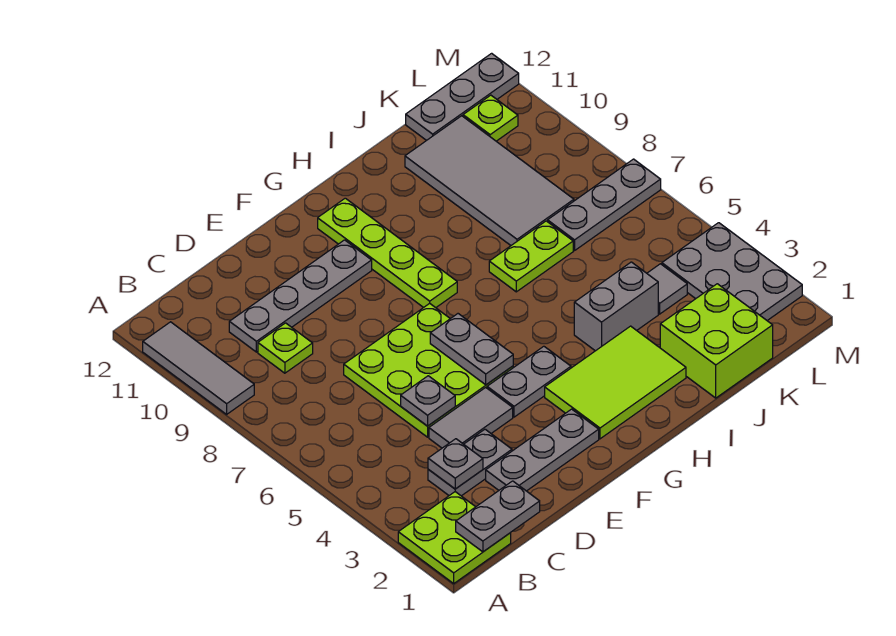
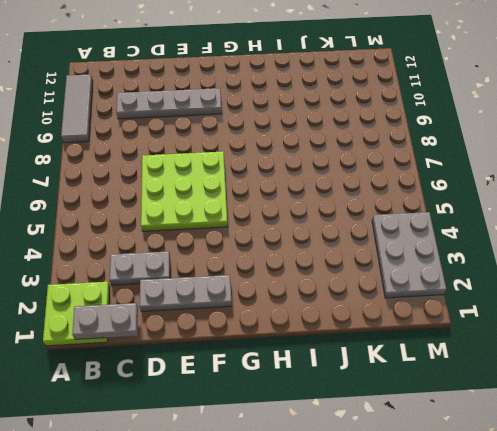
none -> lime 1x1 plate [258,323,313,373]
none -> grey 1x2 tile [429,388,513,448]
none -> grey 1x2 plate [487,346,571,417]

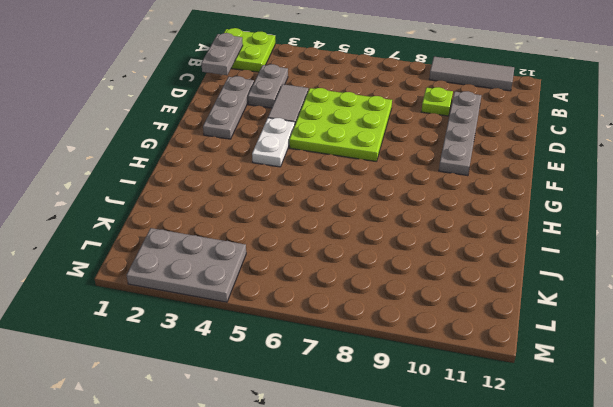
white 1x2 plate [252,118,295,167] -> grey 1x2 plate [487,346,571,417]
none -> lime 2x3 tile [545,326,686,439]
none -> lime 1x4 plate [318,198,457,308]
none -> grey 1x2 brick [574,262,658,351]

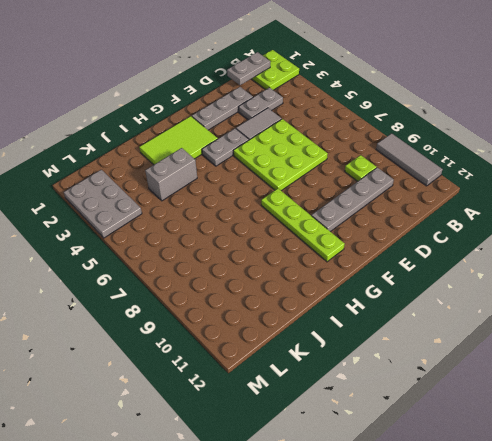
none -> lime 1x2 plate [489,221,573,292]
none -> lime 2x2 brick [660,284,773,398]
none -> grey 2x4 tile [405,116,574,245]

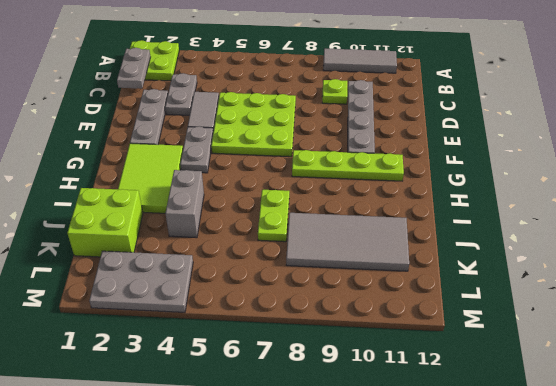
none -> grey 1x1 tile [647,264,687,314]
none -> grey 1x3 plate [548,159,661,251]
none -> grey 1x3 plate [406,53,519,141]

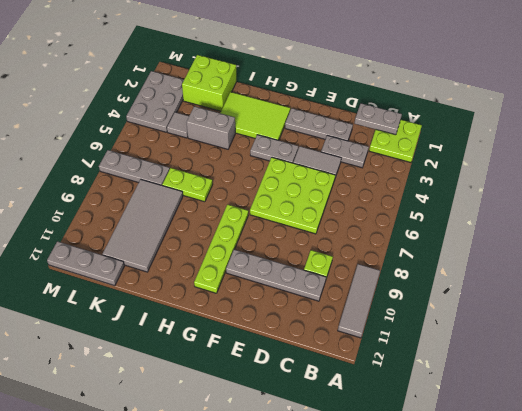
none -> lime 1x1 plate [463,95,518,141]
none -> grey 1x1 plate [428,439,483,489]
none -> grey 1x1 plate [401,376,455,426]

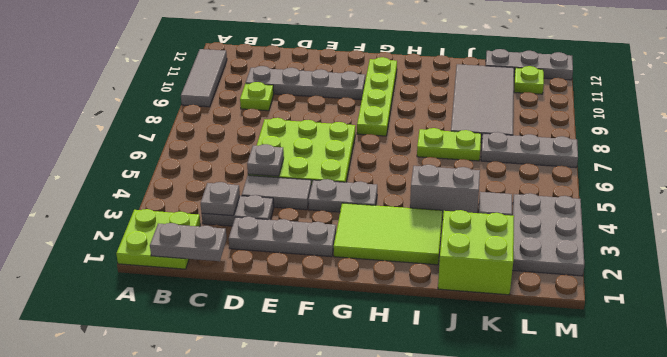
none -> grey 1x2 plate [430,314,513,385]

